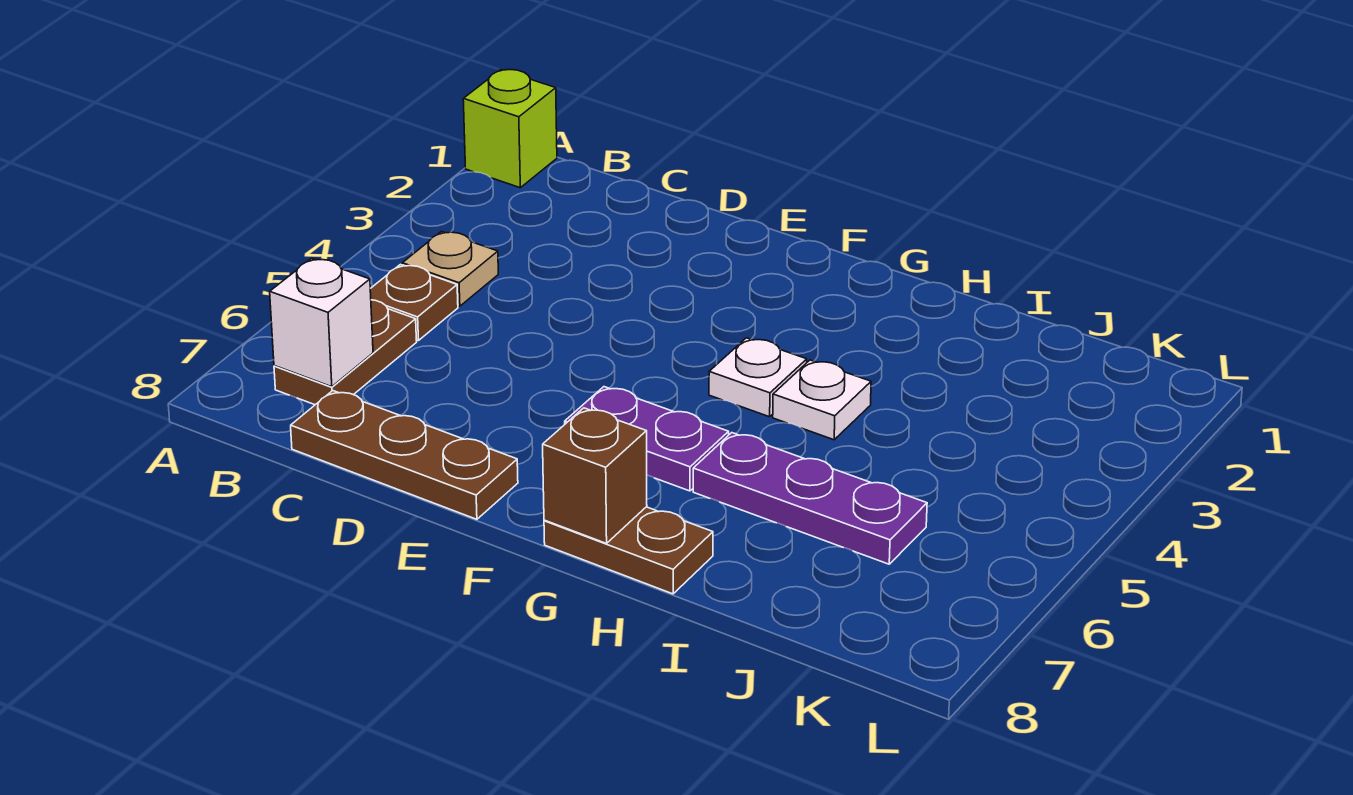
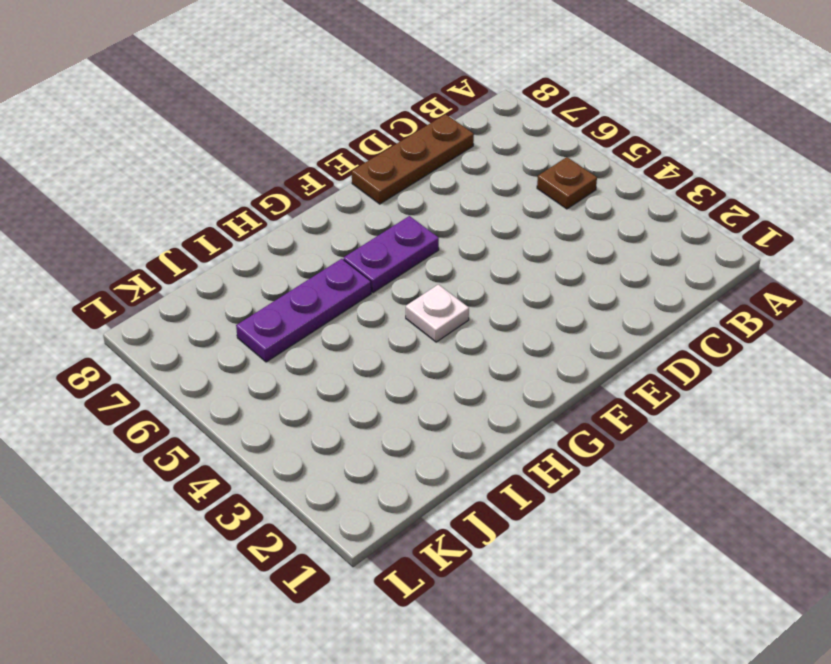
none -> lime 1x1 brick [463,70,557,188]
none -> tan 1x1 plate [402,232,498,306]
none -> brown 1x2 plate [274,300,417,405]

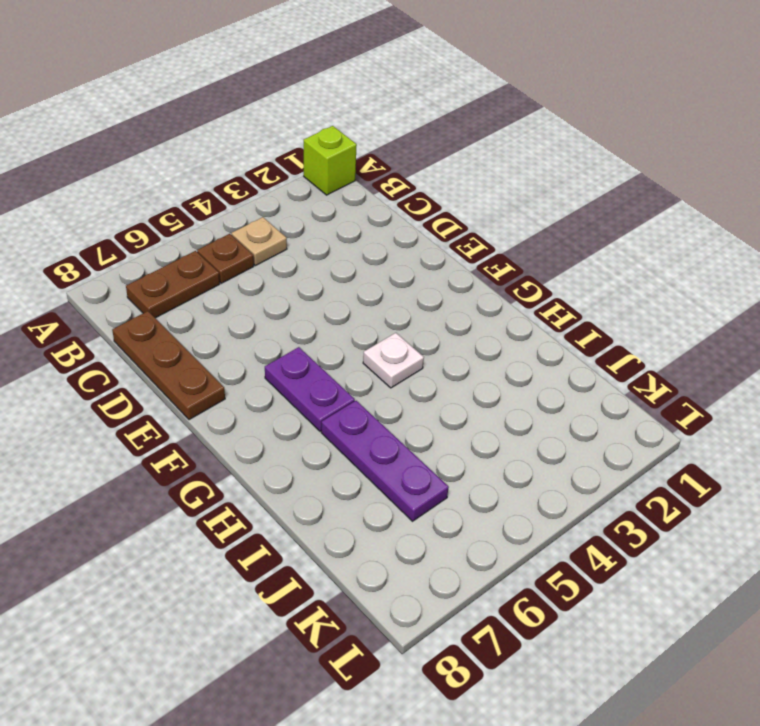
none -> brown 1x2 plate [544,507,713,594]
none -> white 1x1 plate [773,360,871,440]
none -> white 1x1 brick [270,258,373,387]

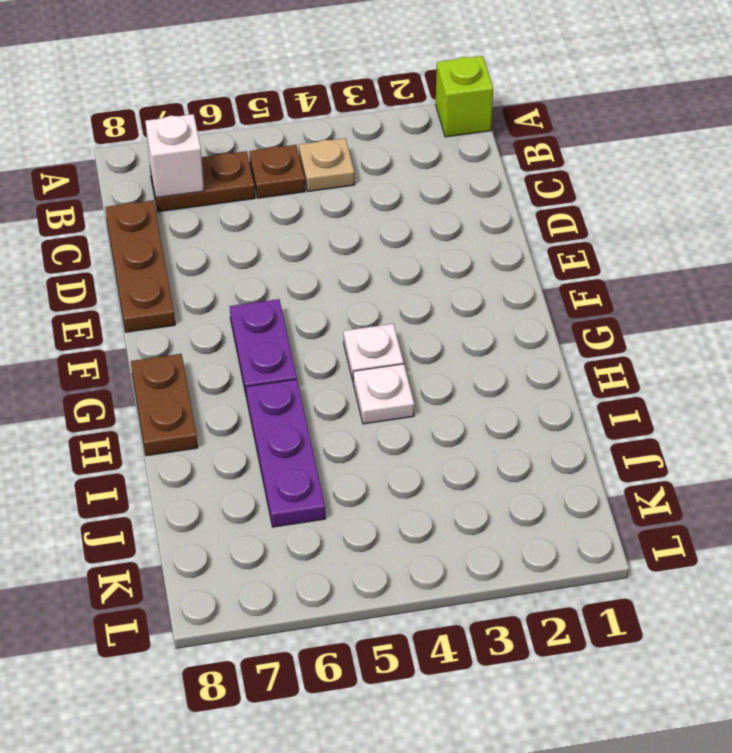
none -> brown 1x1 brick [543,408,647,543]

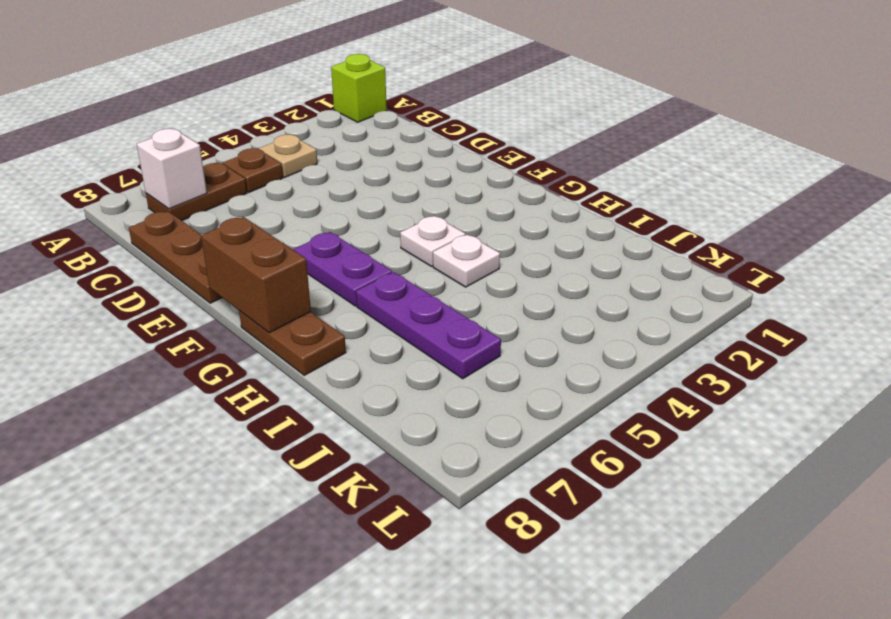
brown 1x2 brick [201,217,311,333] -> brown 1x1 brick [543,408,647,543]

